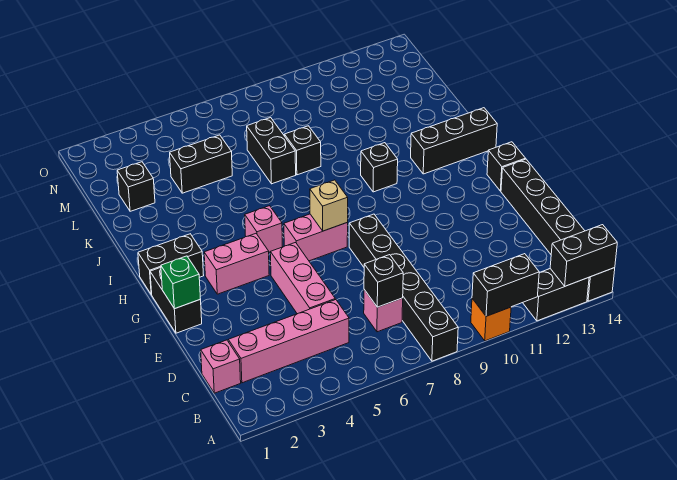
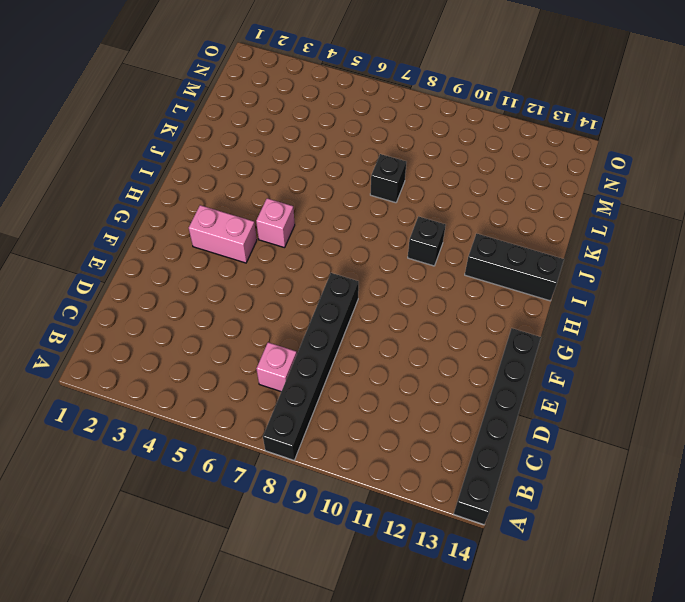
none -> orange 1x1 brick [471,298,511,341]
none -> black 1x2 brick [523,269,589,321]
none -> pink 1x1 brick [201,340,241,393]

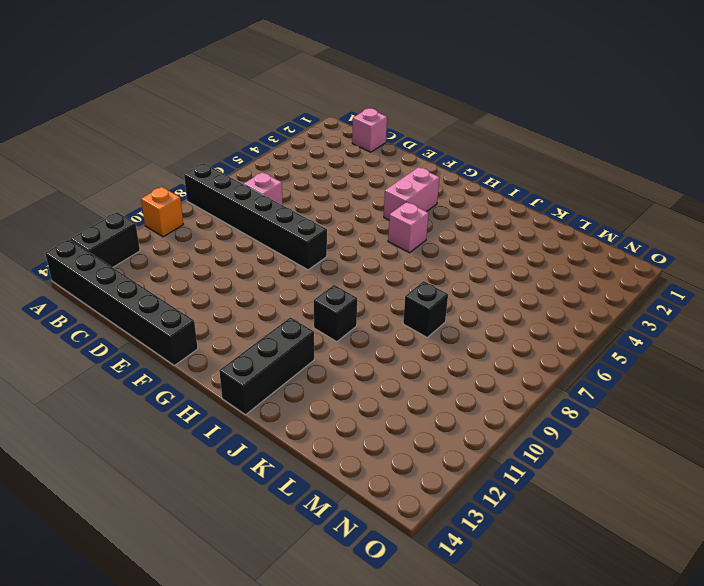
none -> pink 1x4 brick [228,300,349,383]
none -> pink 1x3 brick [270,243,335,314]
none -> black 1x2 brick [150,268,202,333]

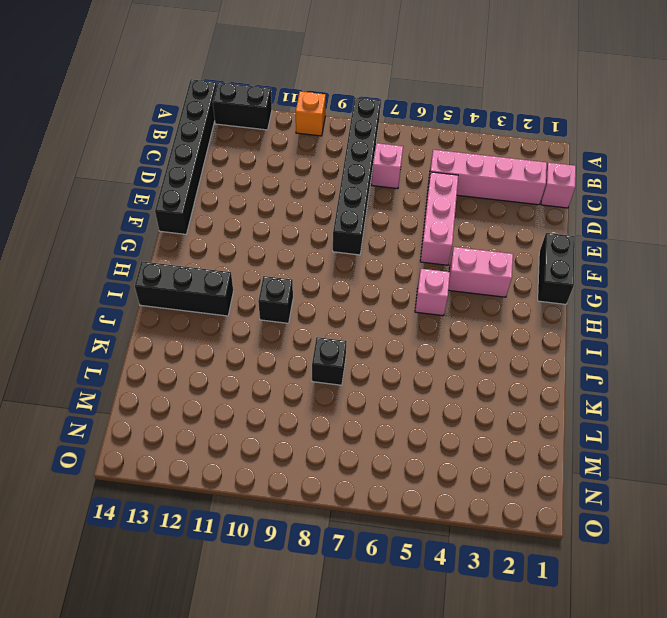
none -> pink 1x2 brick [284,214,348,261]
none -> black 1x1 brick [487,142,525,191]
none -> black 1x2 brick [138,234,204,294]

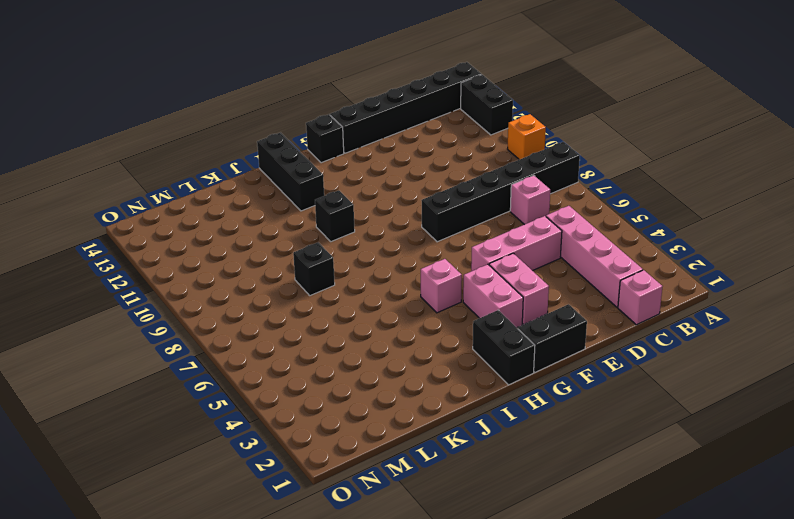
pink 1x2 brick [489,253,549,325] -> pink 1x2 brick moved to [284,214,348,261]
none -> black 1x2 brick [247,118,296,184]
none -> black 1x1 brick [117,162,155,211]
none -> black 1x2 brick [170,135,232,193]

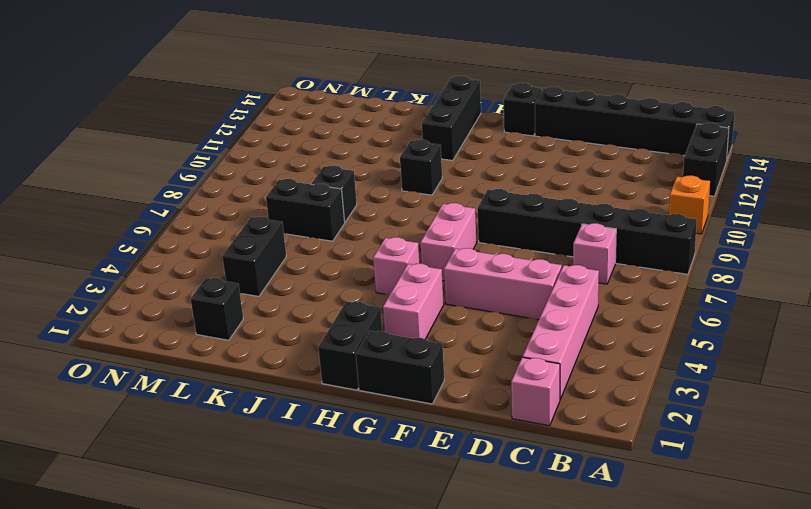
none -> black 1x2 brick [472,254,539,316]
none -> black 1x2 brick [550,225,617,286]
none -> black 1x1 brick [364,255,403,307]

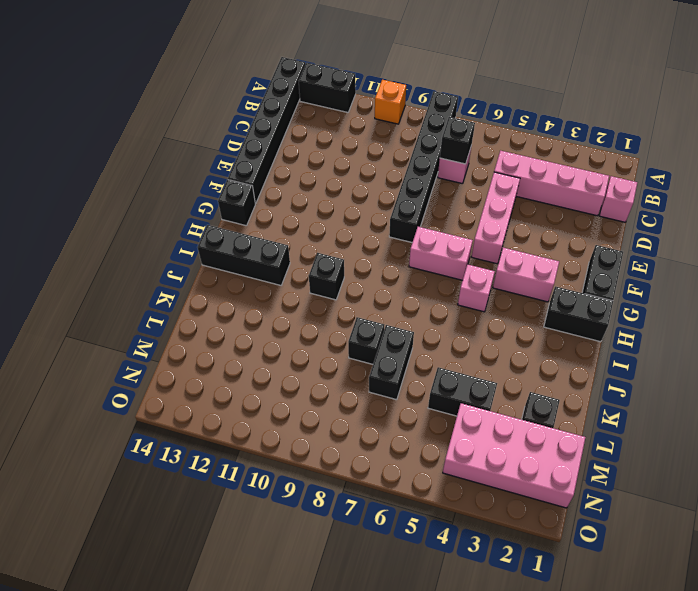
pink 2x4 brick [443,403,586,508] -> none
none -> black 1x2 brick [472,254,539,316]
none -> black 1x2 brick [550,225,617,286]
none -> green 1x1 brick [161,256,200,309]

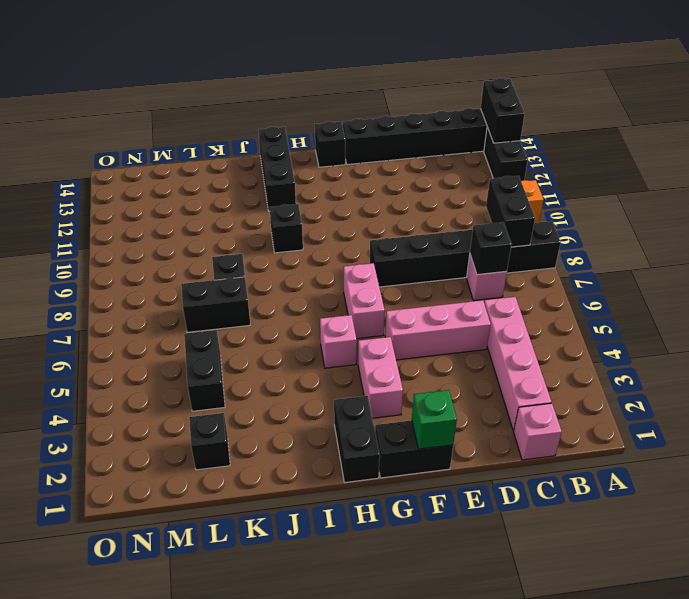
black 1x2 brick [486,176,535,247] -> black 1x2 brick moved to [472,254,539,316]
none -> tan 1x1 brick [310,180,348,231]

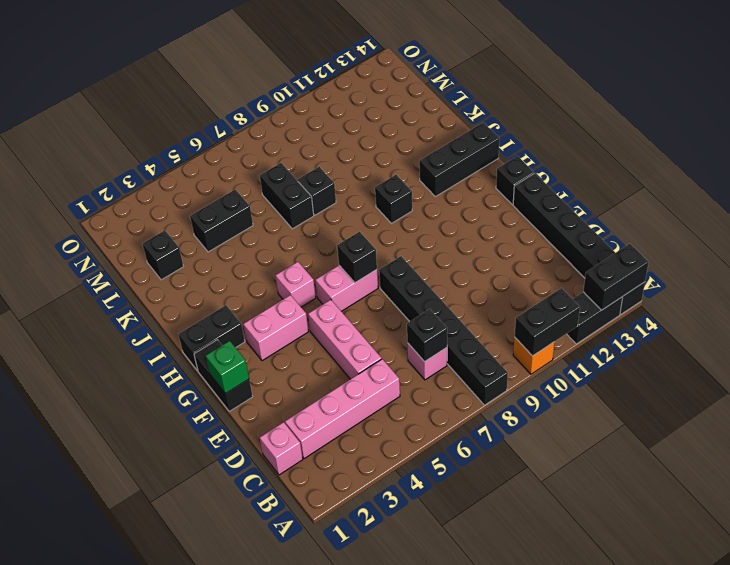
black 1x1 brick [337,232,377,283] -> tan 1x1 brick [310,180,348,231]

